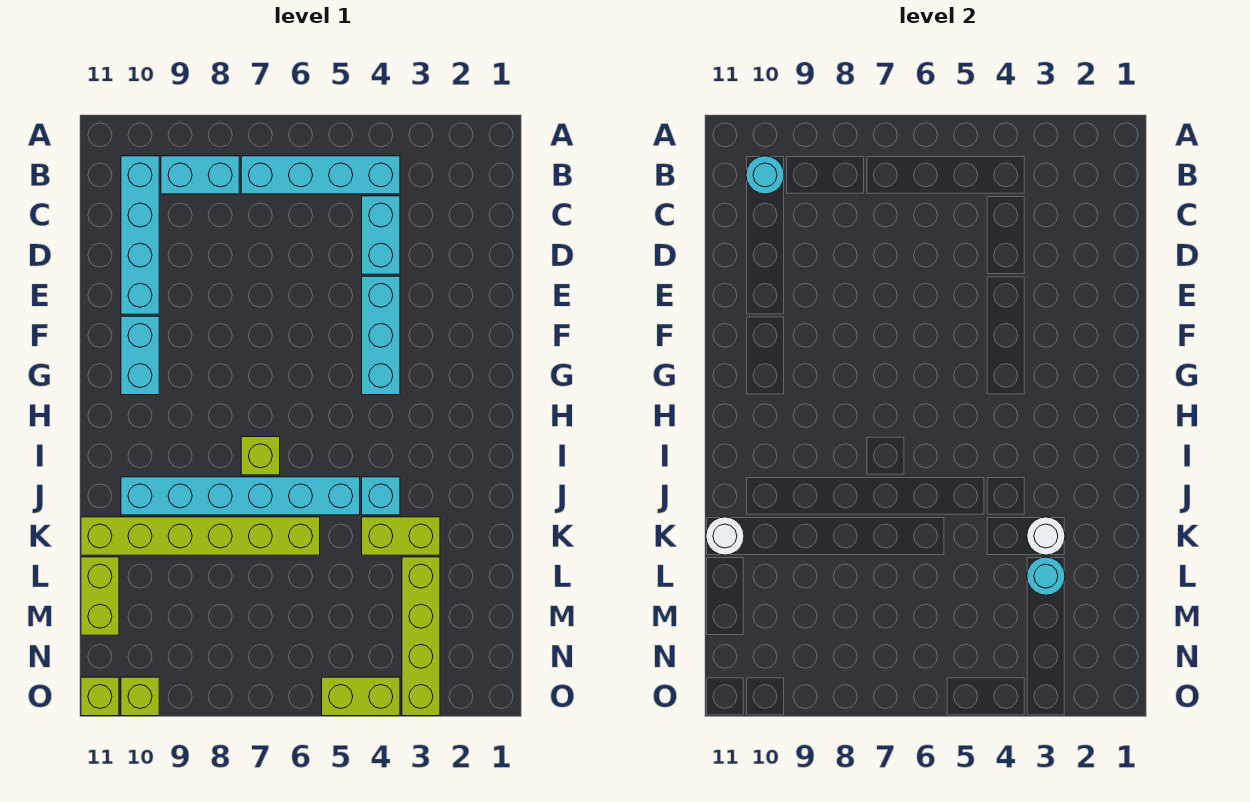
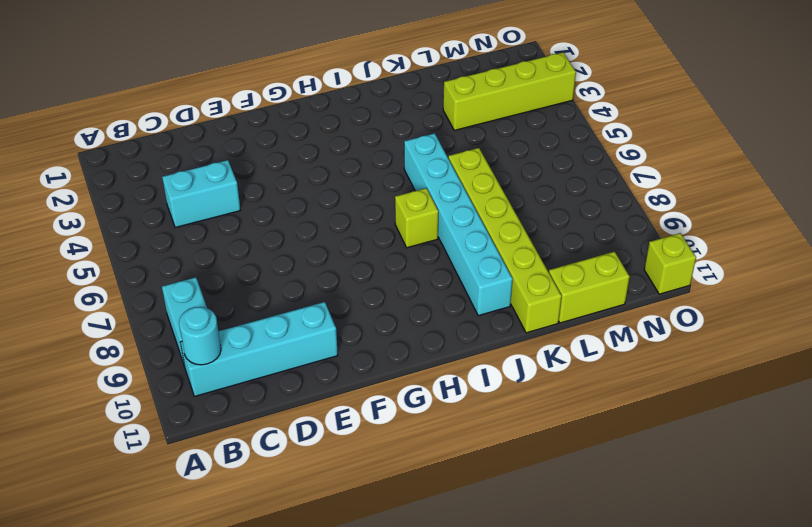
none -> cyan 1x4 brick [241,156,400,194]
none -> cyan 1x3 brick [362,276,400,395]
none -> cyan 1x2 brick [121,316,159,395]

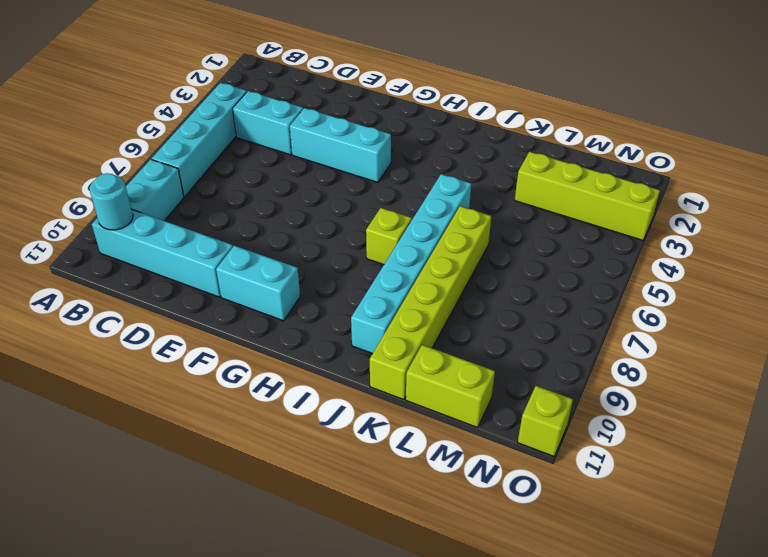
none -> cyan 1x1 brick [362,477,400,515]
none -> lime 1x2 brick [362,517,440,555]
none -> lime 1x2 brick [322,677,400,716]

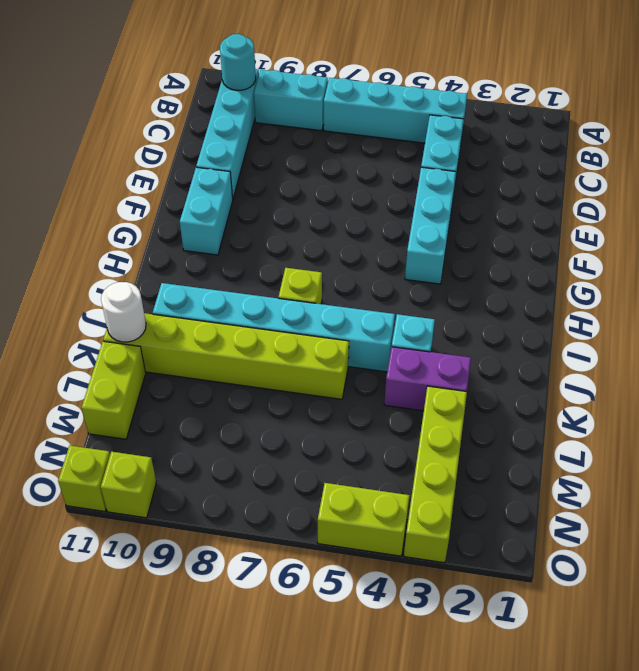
purple 1x2 brick [384,347,471,411] -> lime 1x2 brick [362,517,440,555]
none -> white 1x1 round brick [1027,517,1065,555]
none -> cyan 1x1 round brick [1027,557,1065,595]

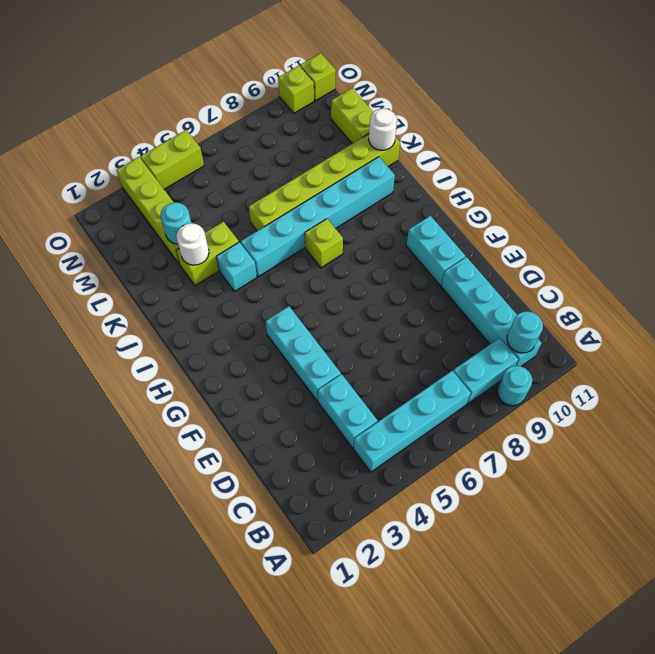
cyan 1x1 round brick [497,366,532,406] -> none

